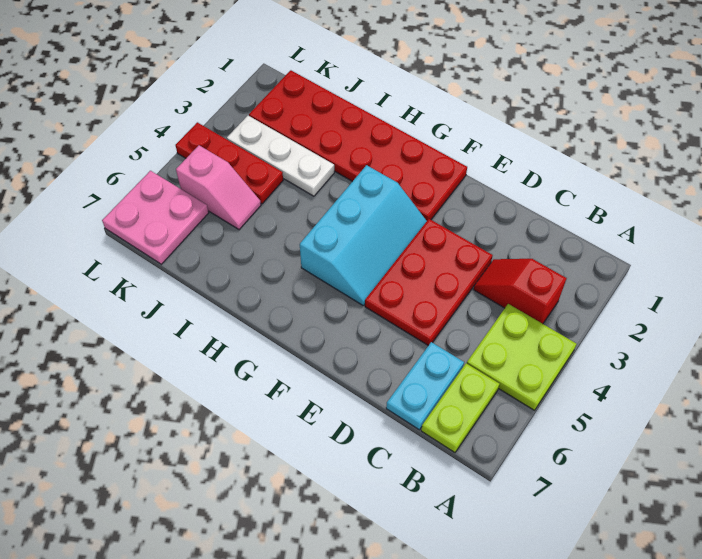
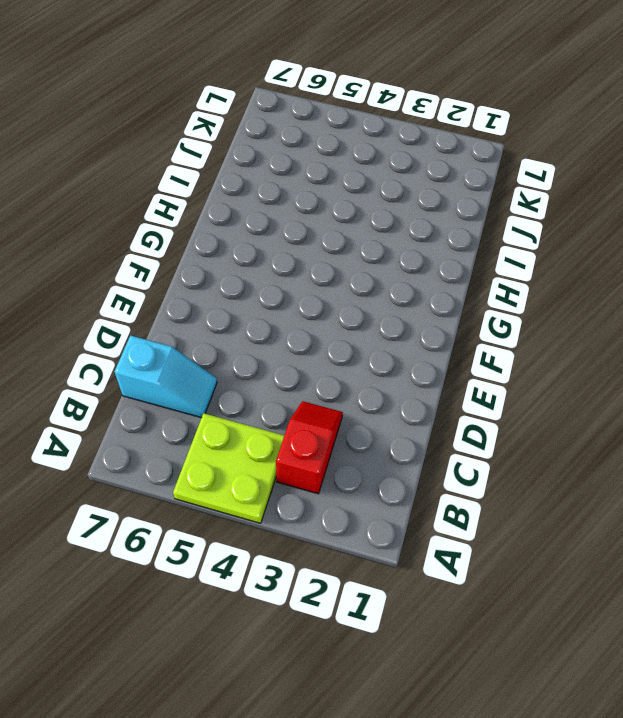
cyan 1x2 slope [114,336,217,418] -> cyan 1x2 plate [386,342,464,430]
none -> lime 1x2 plate [421,363,499,452]
none -> red 2x3 plate [365,219,493,346]

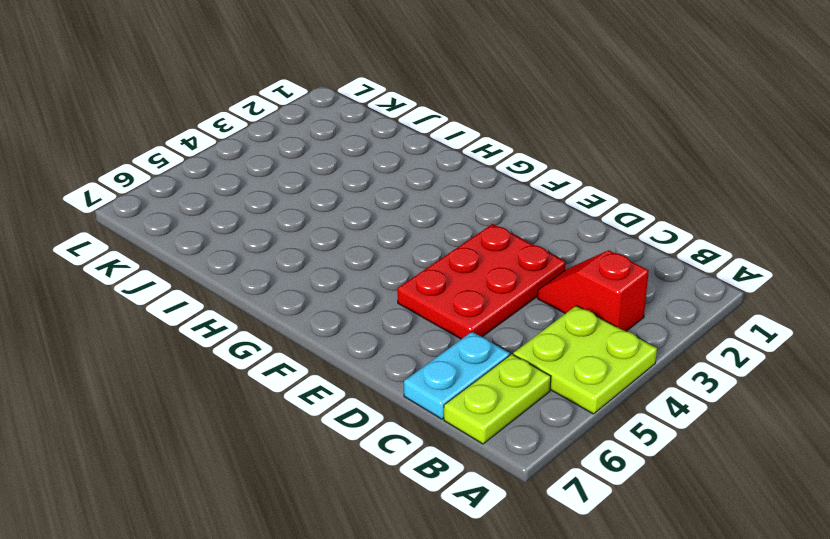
none -> red 2x6 plate [249,70,467,221]
none -> cyan 2x3 slope [300,165,427,305]

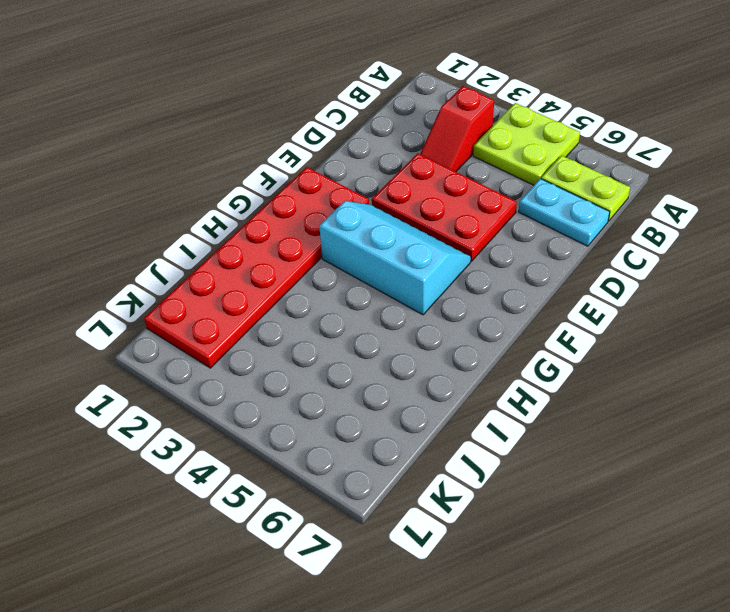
none -> white 1x3 plate [227,116,334,196]
none -> red 1x3 plate [175,122,283,204]

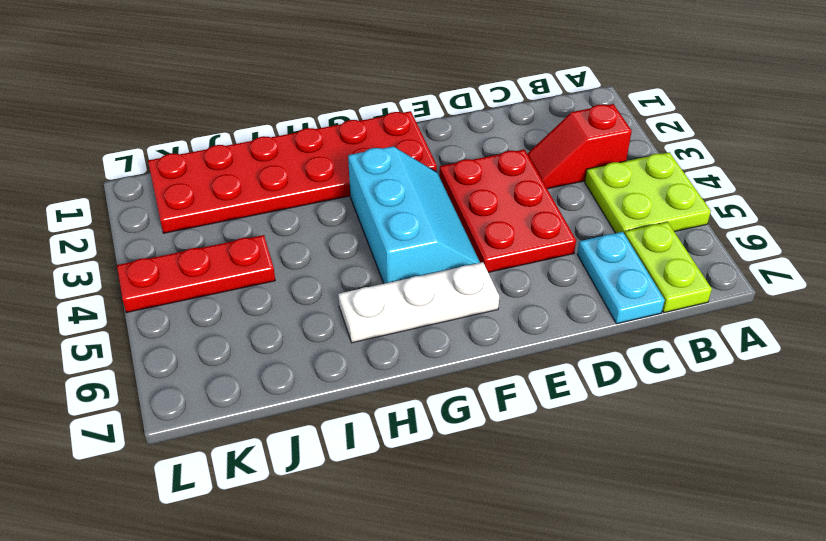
white 1x3 plate [338,262,499,343] -> white 1x3 plate moved to [227,116,334,196]
none -> pink 1x2 slope [176,145,261,230]
none -> pink 2x2 plate [102,171,209,264]

